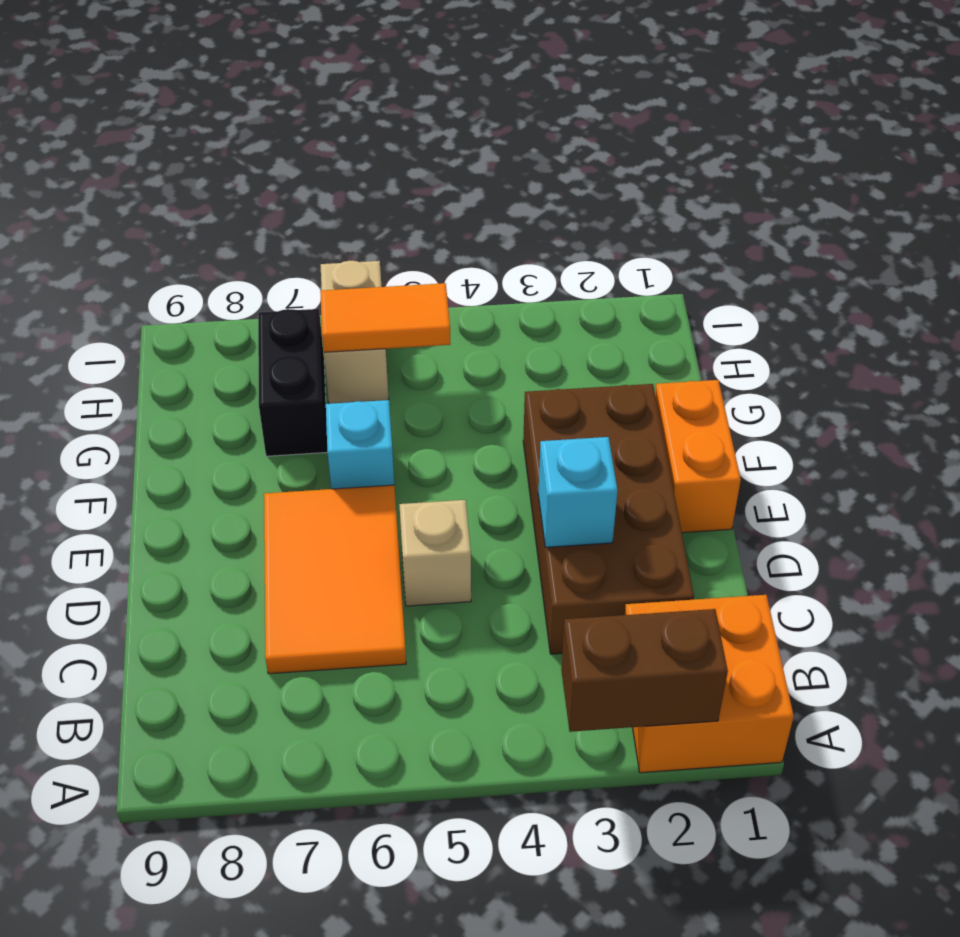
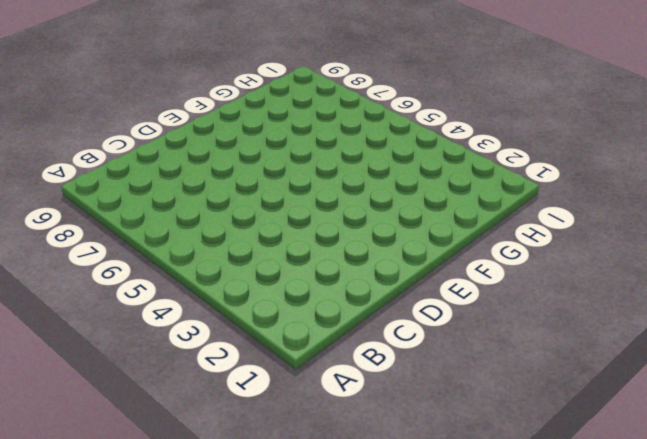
none -> orange 2x2 brick [625,595,794,773]
none -> brown 2x4 brick [523,384,694,654]

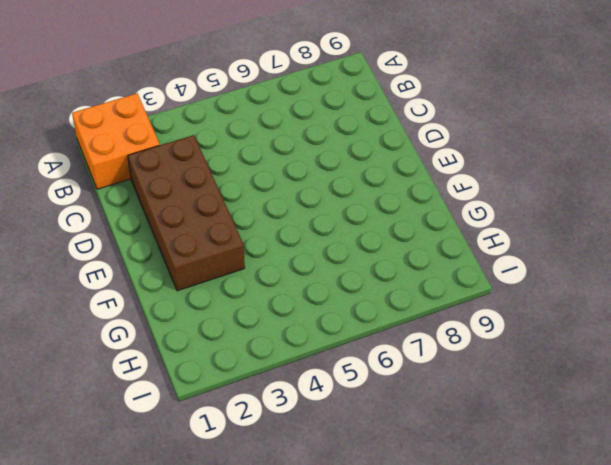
none -> orange 2x3 tile [264,485,406,674]
none -> tan 1x1 brick [399,500,471,606]

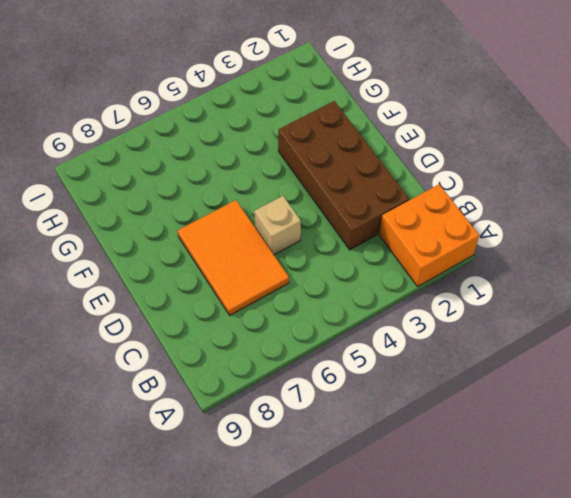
none -> orange 1x2 brick [655,380,741,533]
none -> cyan 1x1 brick [326,400,394,489]

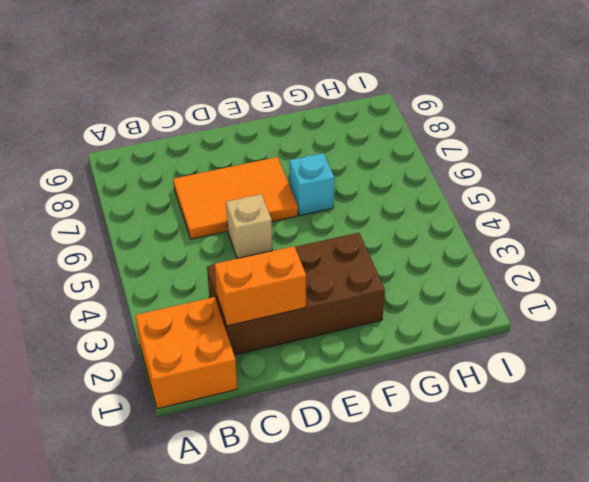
orange 1x2 brick [215,246,306,326] -> orange 1x2 brick moved to [655,380,741,533]
none -> black 1x2 brick [258,309,327,456]
none -> tan 1x2 brick [321,261,389,404]

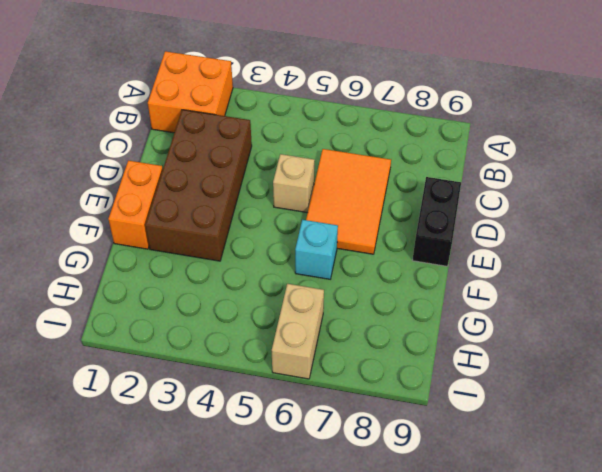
black 1x2 brick [413,177,461,266] -> black 1x2 brick moved to [258,309,327,456]
none -> brown 1x2 brick [561,609,728,732]
none -> cyan 1x1 brick [538,437,618,547]

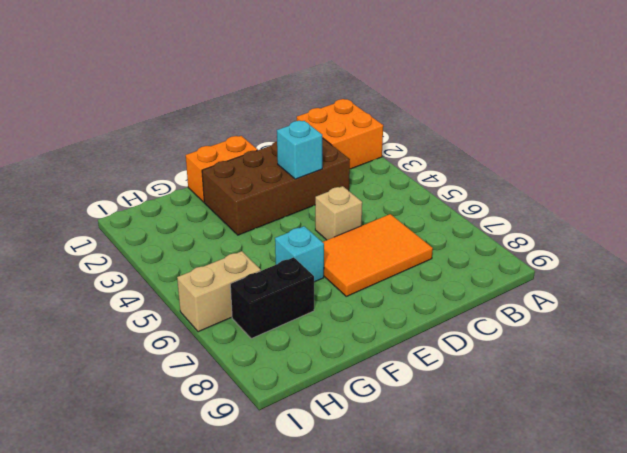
none -> brown 1x2 brick [561,609,728,732]
none -> orange 1x2 tile [320,283,451,352]

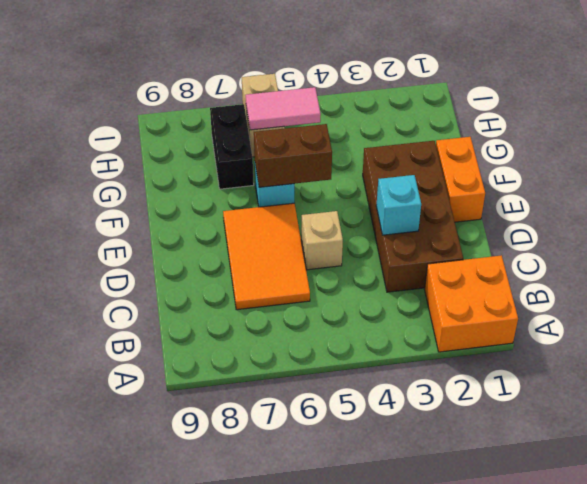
brown 1x2 brick [254,124,332,187] -> brown 1x2 brick moved to [561,609,728,732]
pink 1x2 tile [245,87,321,130] -> orange 1x2 tile [320,283,451,352]

